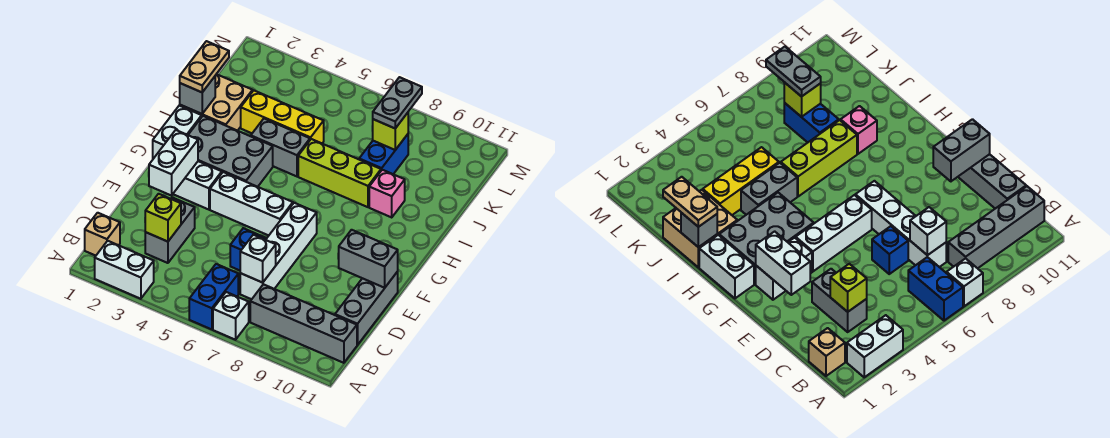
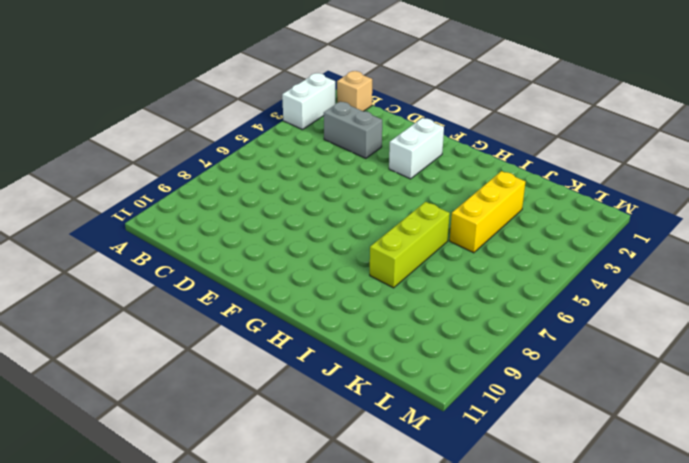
none -> blue 1x2 brick [189,264,238,329]
none -> white 1x1 brick [213,292,249,340]
none -> grey 1x4 brick [250,284,357,363]

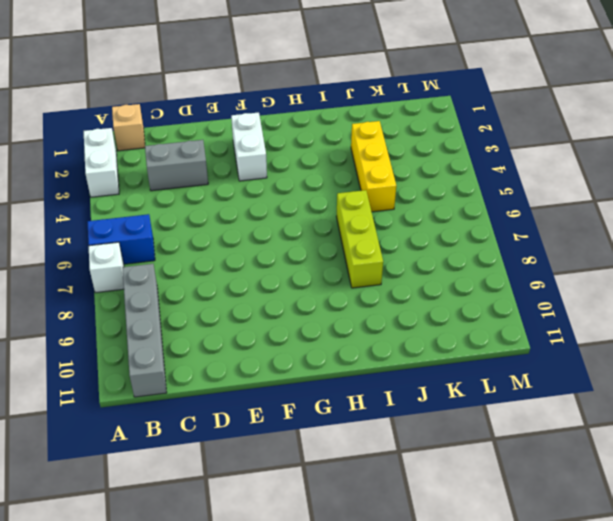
none -> white 1x4 brick [240,203,317,299]
none -> grey 1x3 brick [335,272,398,345]
none -> blue 1x1 brick [230,228,266,270]

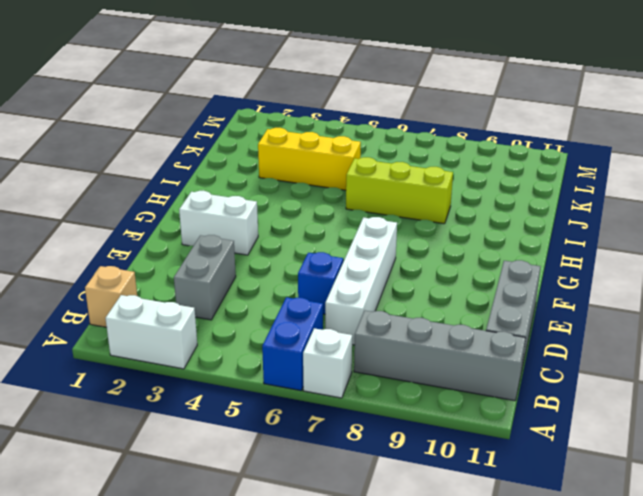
none -> white 1x3 brick [210,172,293,236]
none -> white 1x2 brick [153,105,202,159]
none -> grey 2x3 brick [188,116,273,187]

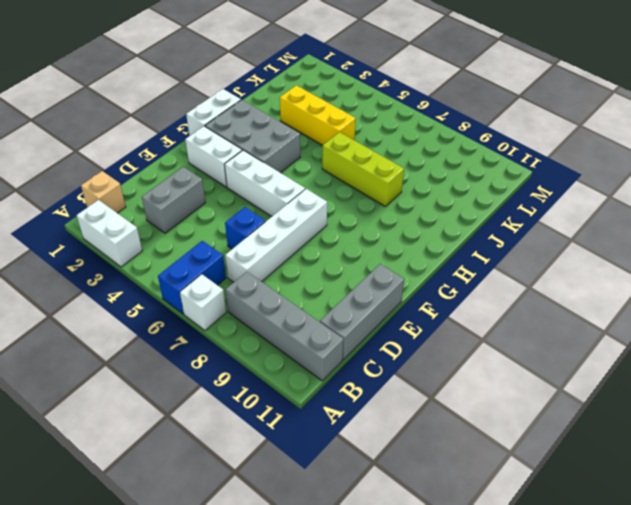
none -> tan 2x2 brick [180,74,253,131]
none -> grey 1x2 brick [251,119,310,176]
none -> pink 1x1 brick [369,170,405,217]

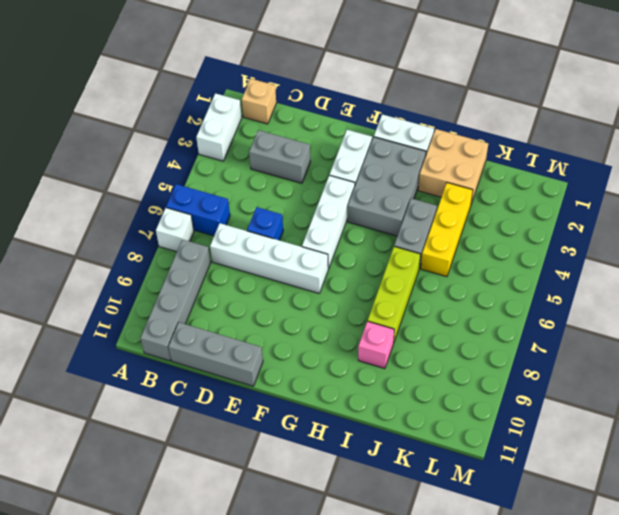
none -> blue 1x2 brick [359,134,408,174]
none -> lime 1x1 brick [145,194,181,242]
none -> white 1x1 brick [240,235,276,283]

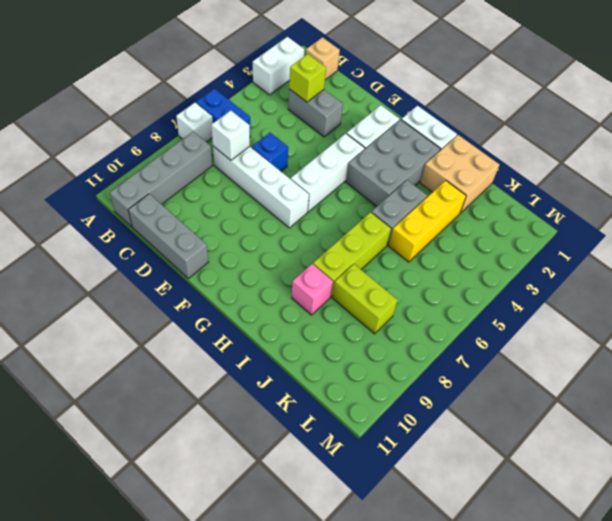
lime 1x2 brick [332,264,397,334] -> blue 1x2 brick [359,134,408,174]
none -> white 1x2 brick [149,130,198,196]
none -> grey 1x2 brick [339,230,398,288]
none -> grey 1x1 brick [180,77,215,114]

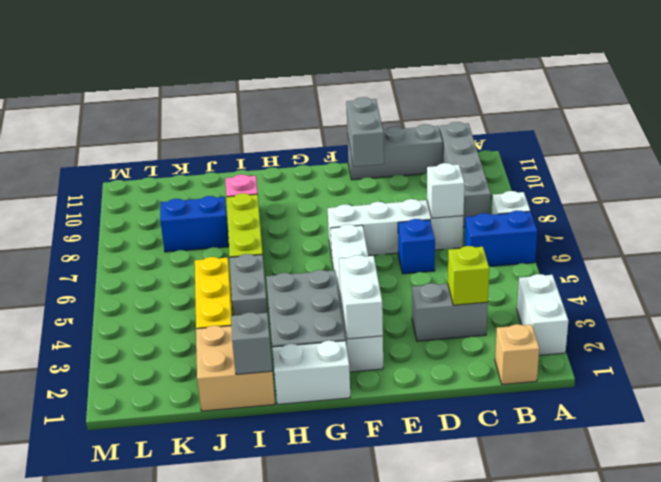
white 1x2 brick [339,255,383,339] -> white 1x2 brick turned to [149,130,198,196]
none -> lime 1x1 brick [372,113,408,150]
none -> tan 1x2 plate [180,41,229,92]
none -> grey 1x2 plate [373,77,422,128]

